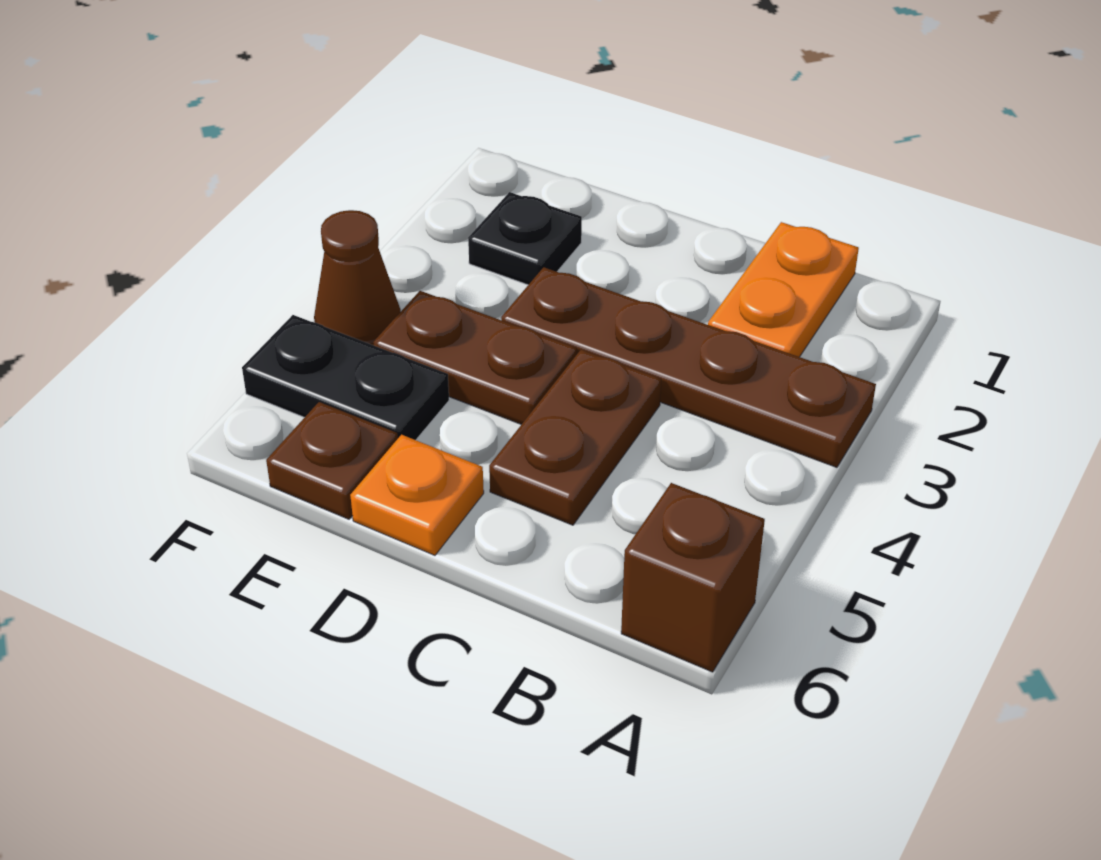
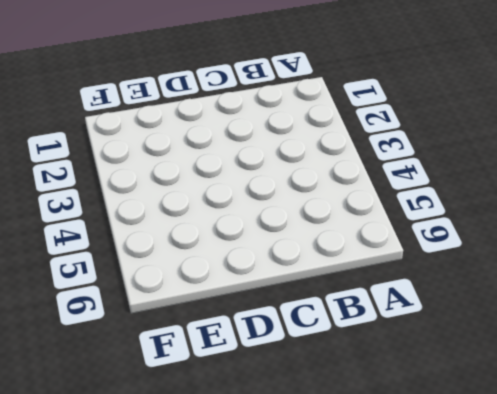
none -> brown 1x4 plate [501,267,876,467]
none -> brown 1x1 brick [621,483,765,672]

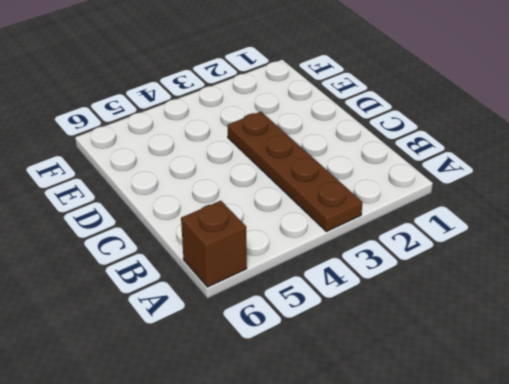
none -> orange 1x2 plate [708,222,859,357]
none -> brown 1x2 plate [489,350,661,525]

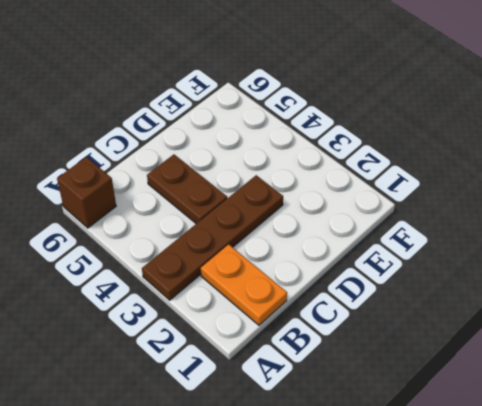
none -> brown 1x2 plate [373,291,577,425]
none -> orange 1x1 plate [350,435,484,555]

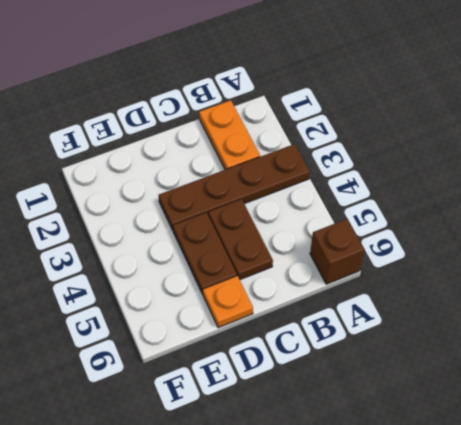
brown 1x2 plate [173,213,237,294] -> brown 1x2 plate turned to [373,291,577,425]
none -> black 1x1 plate [468,192,582,285]
none -> black 1x2 plate [242,315,449,440]

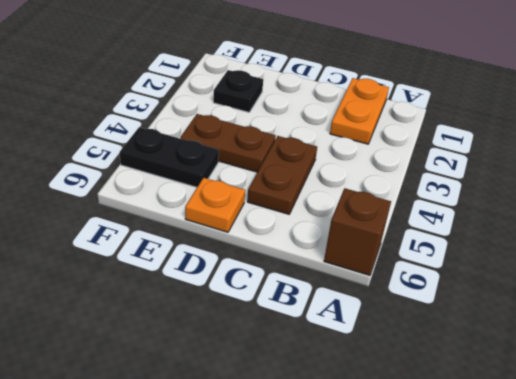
none -> brown 1x4 plate [501,267,876,467]
none -> brown 1x1 plate [266,402,398,519]

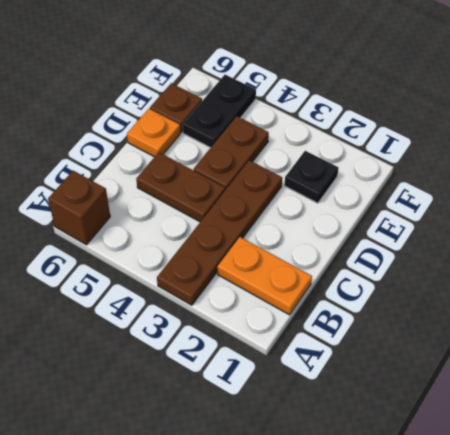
none -> brown 1x1 cone [314,210,401,345]

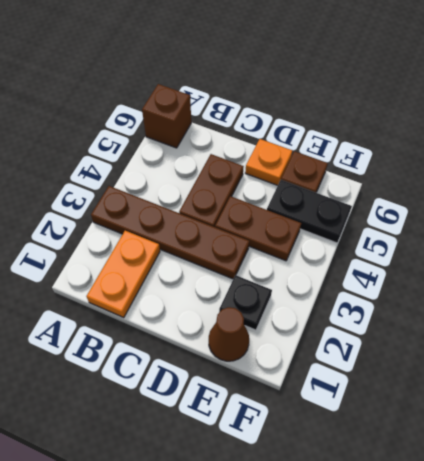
brown 1x1 cone [209,307,249,361] -> brown 1x1 cone moved to [314,210,401,345]

